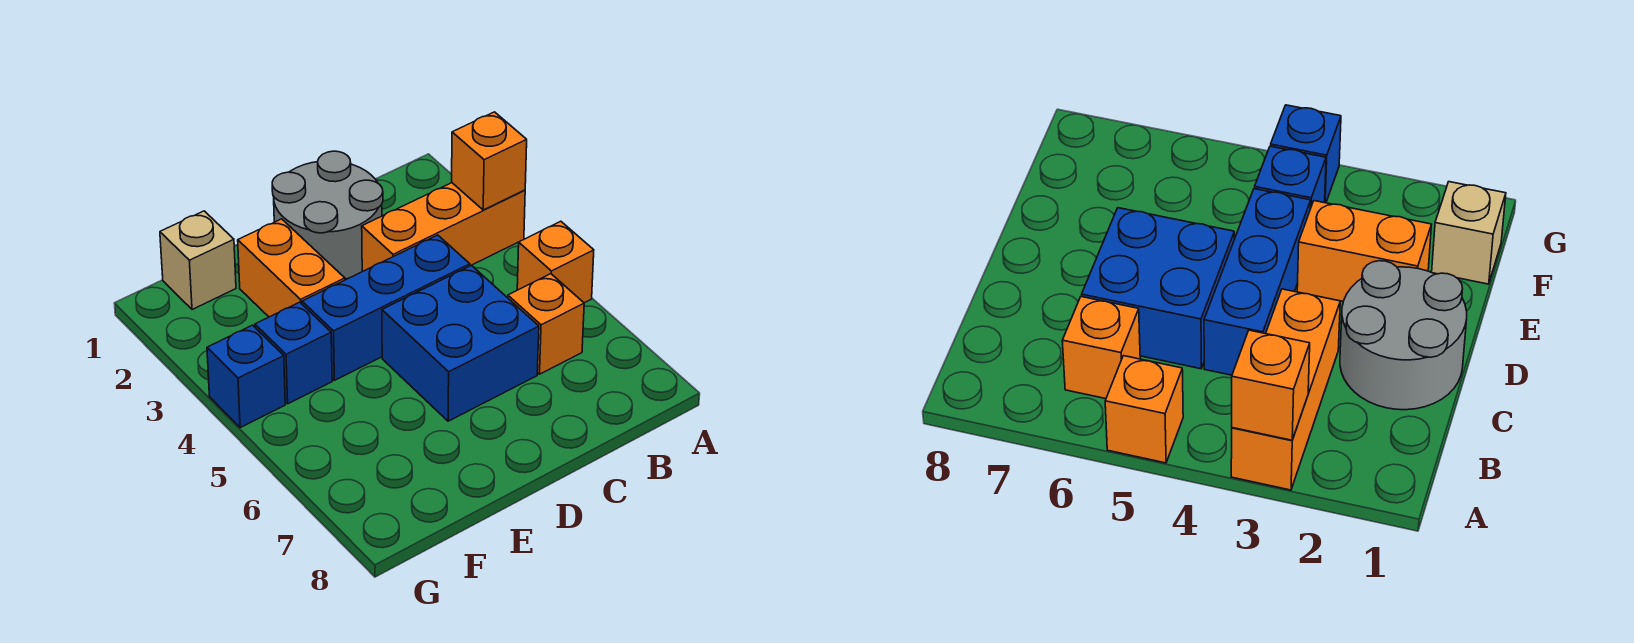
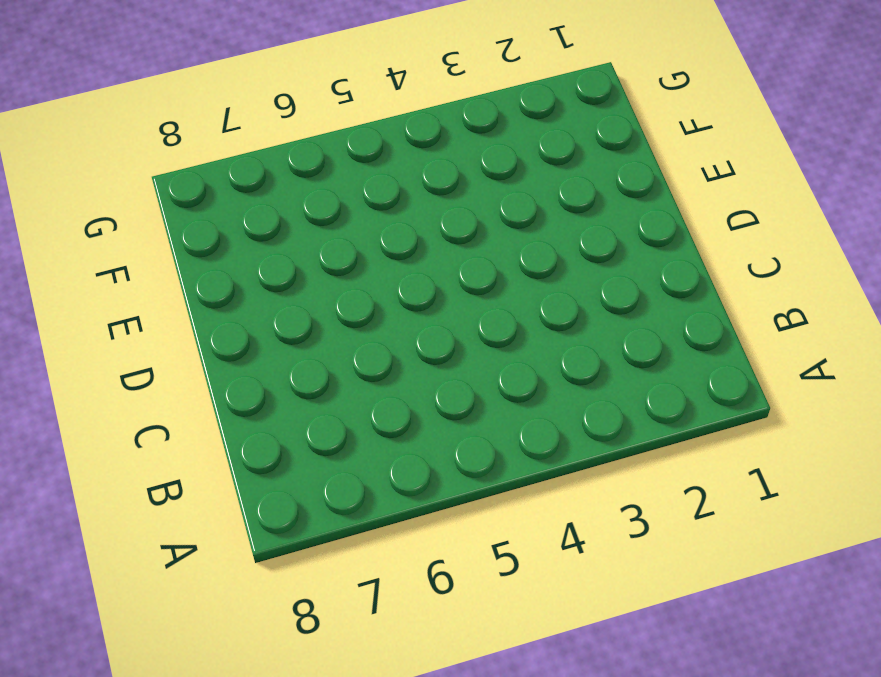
none -> orange 1x3 brick [362,183,525,271]
none -> orange 1x1 brick [517,221,594,303]

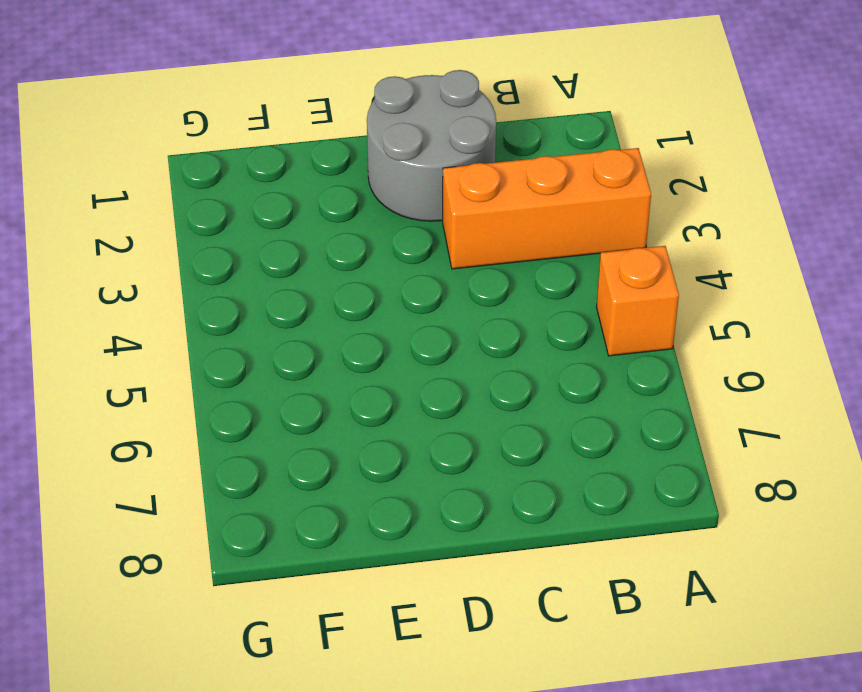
none -> orange 1x1 brick [508,274,584,374]
none -> blue 1x3 brick [302,235,470,380]

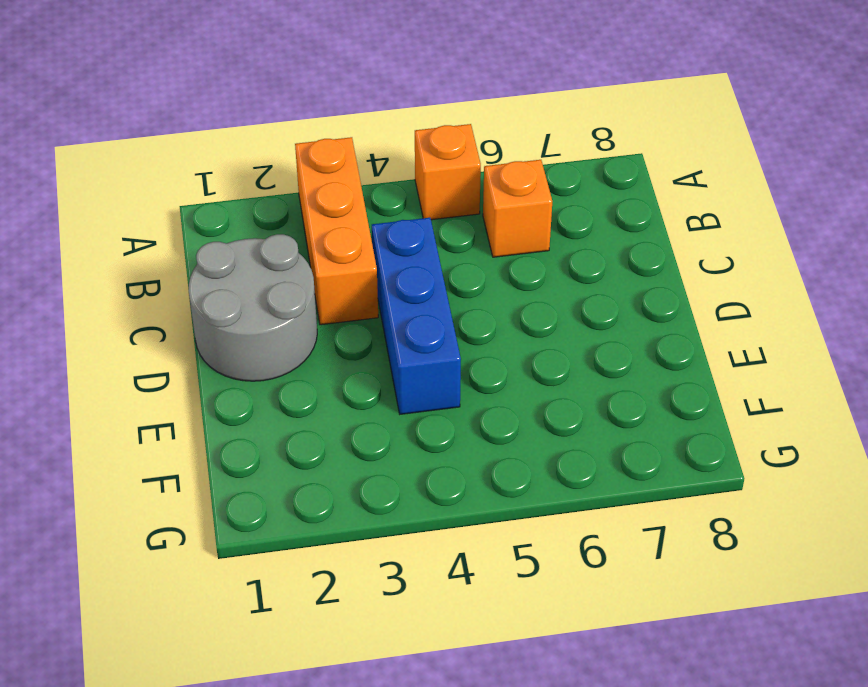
none -> blue 2x2 brick [382,265,539,421]
none -> orange 1x2 brick [238,219,345,317]

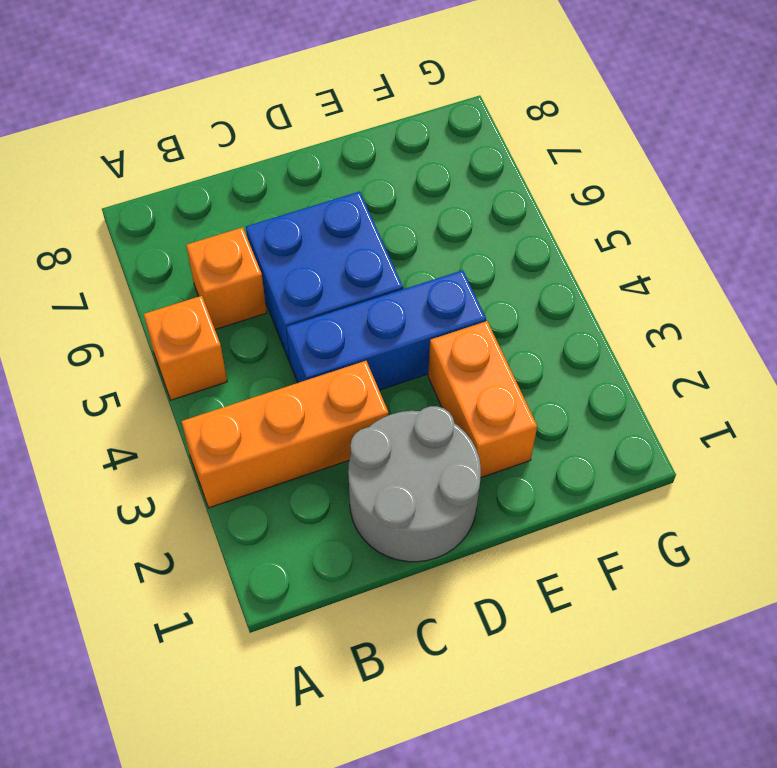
none -> tan 1x1 brick [160,211,236,310]
none -> blue 1x1 brick [255,302,332,404]

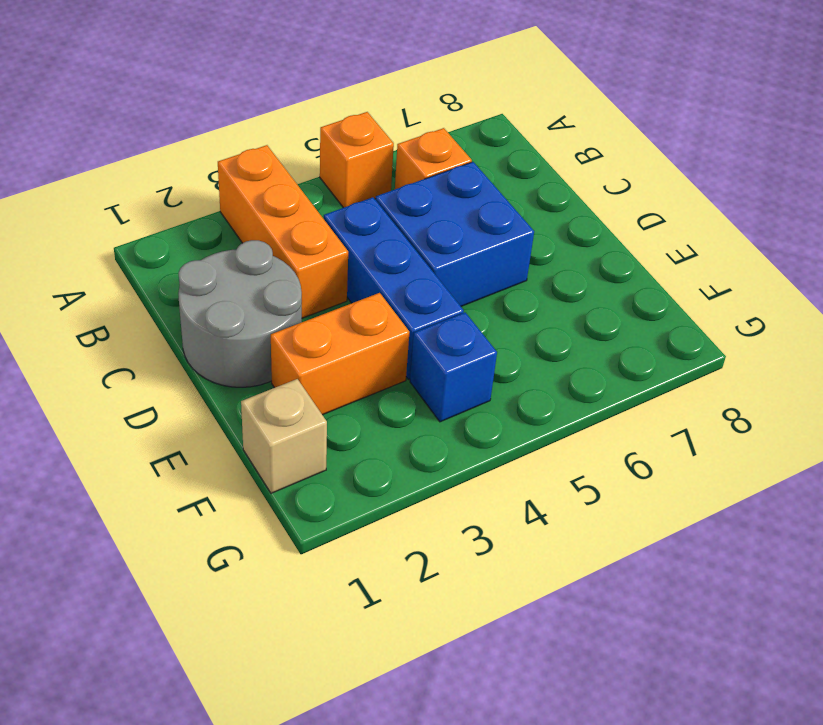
none -> blue 1x1 brick [207,325,285,427]
none -> orange 1x1 brick [452,112,527,210]

